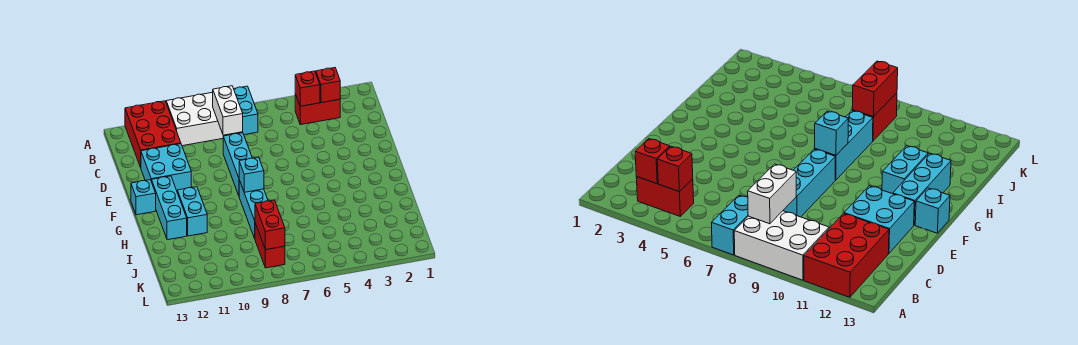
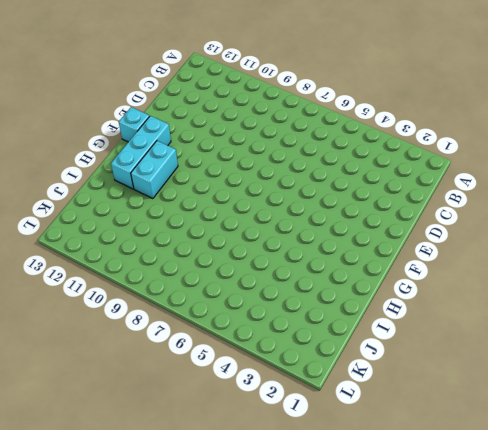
none -> cyan 1x2 brick [234,86,258,135]
none -> white 2x3 brick [166,92,237,146]
none -> red 2x3 brick [125,101,181,167]

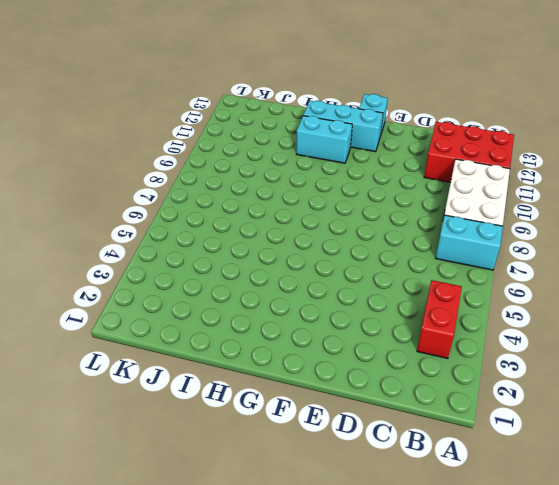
none -> cyan 1x3 brick [223,133,252,195]
none -> cyan 2x2 brick [141,144,191,190]
none -> cyan 1x3 brick [239,180,268,238]

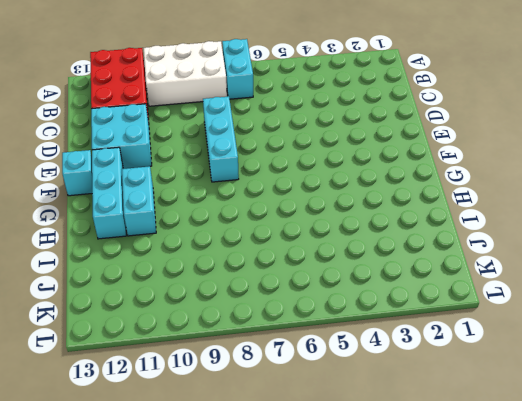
none -> red 1x2 brick [295,94,340,125]
none -> cyan 1x3 brick [239,180,268,238]
none -> red 1x2 brick [255,223,285,268]

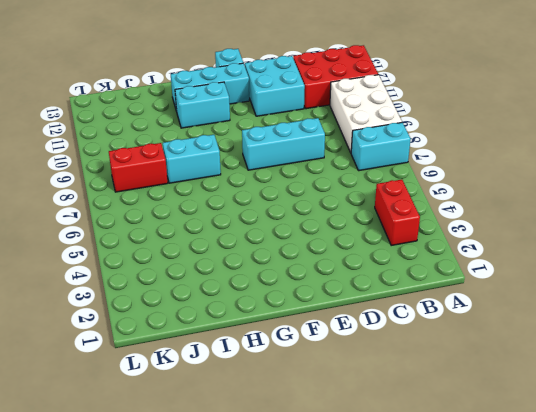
cyan 1x2 brick [163,135,221,183] -> cyan 1x3 brick [239,180,268,238]
none -> red 1x1 brick [316,68,341,103]
none -> red 1x1 brick [295,71,320,106]
none -> white 1x2 brick [213,86,243,135]

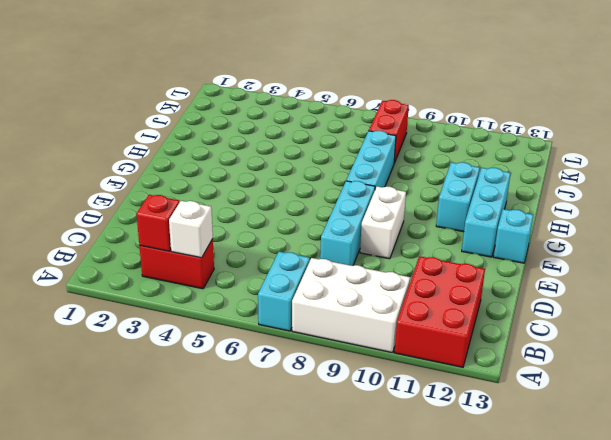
white 1x1 brick [169,201,213,258] -> red 1x1 brick [295,71,320,106]
white 1x2 brick [360,187,406,259] -> white 1x2 brick moved to [213,86,243,135]
none -> cyan 2x2 brick [141,144,191,190]
none -> cyan 1x1 brick [239,157,264,192]
none -> red 1x2 brick [255,200,285,250]

